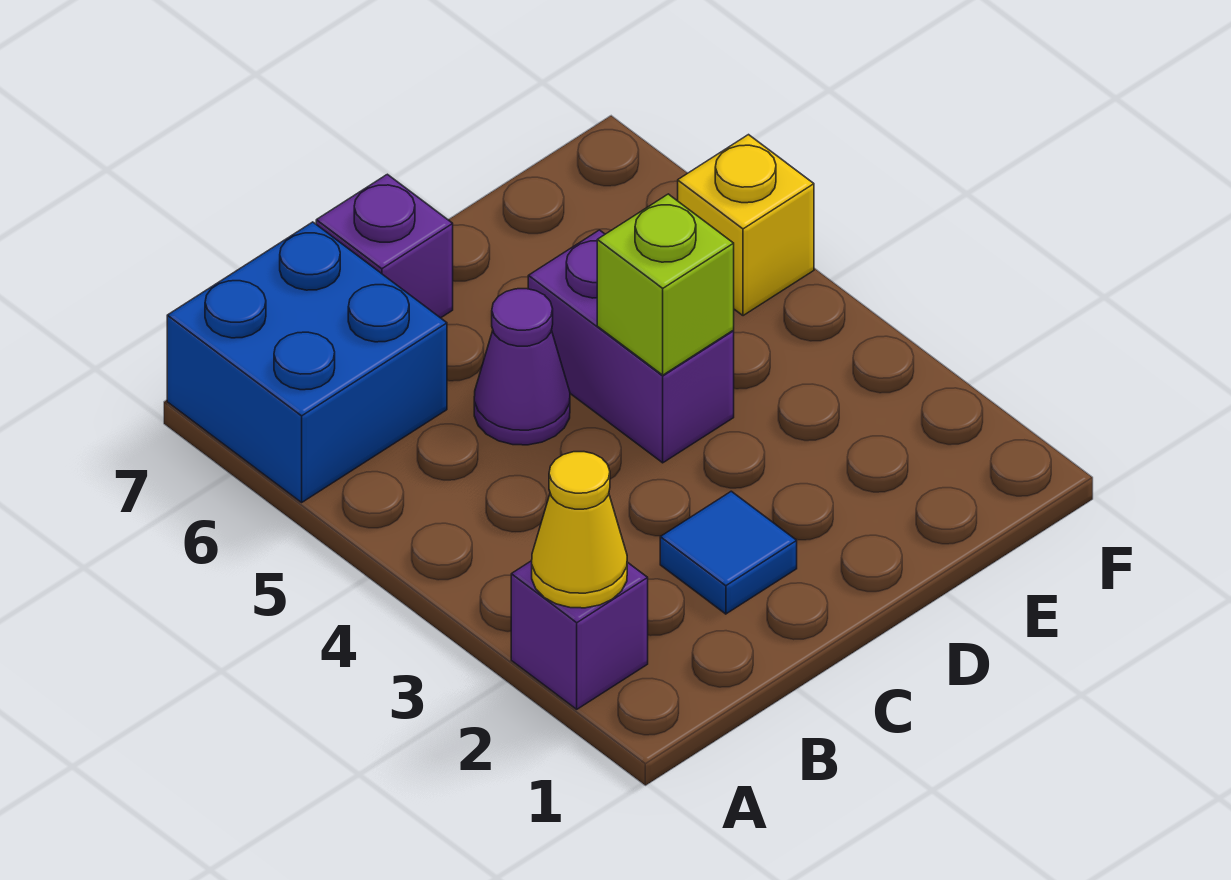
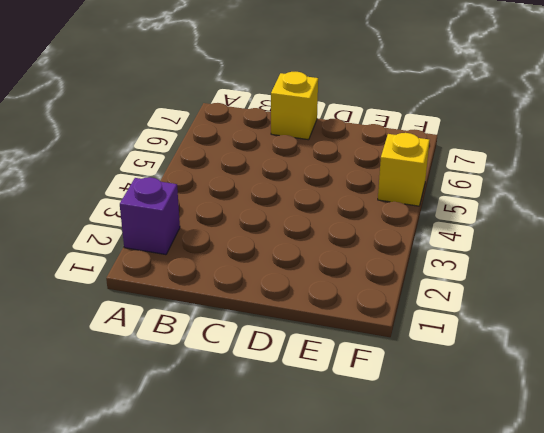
yellow 1x1 brick [271,72,318,140] -> purple 1x1 brick [316,174,453,318]
none -> blue 2x2 brick [167,222,447,502]
none -> blue 1x1 tile [660,491,797,614]

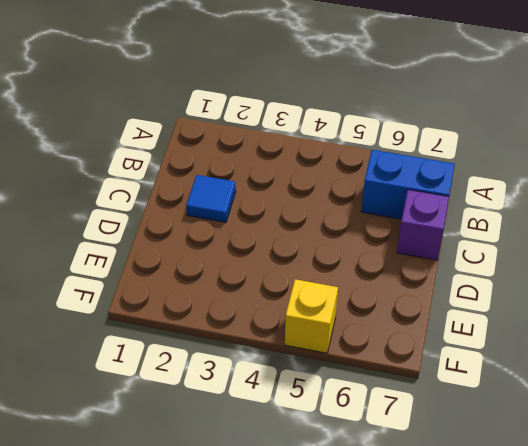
blue 1x2 brick [361,150,455,219] -> blue 2x2 brick [167,222,447,502]
none -> purple 1x1 brick [511,561,648,709]
none -> purple 1x1 cone [474,289,570,445]

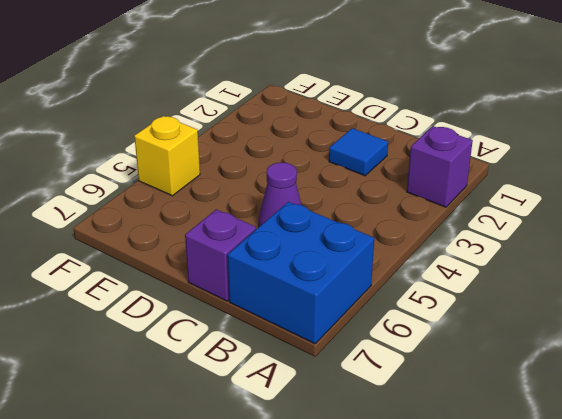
none -> purple 1x2 brick [528,230,734,463]
none -> yellow 1x1 cone [532,452,627,608]

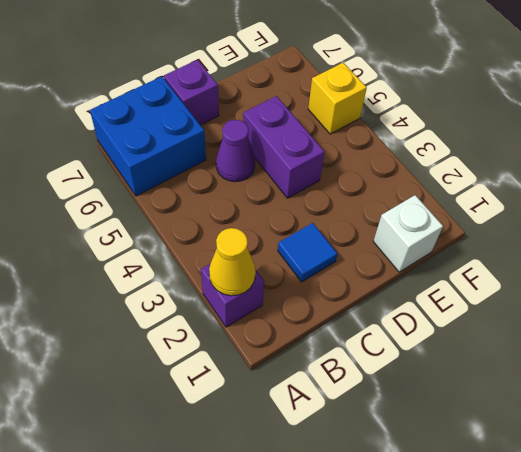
white 1x1 brick [373,195,443,272] -> none
none -> lime 1x1 brick [597,194,734,375]

